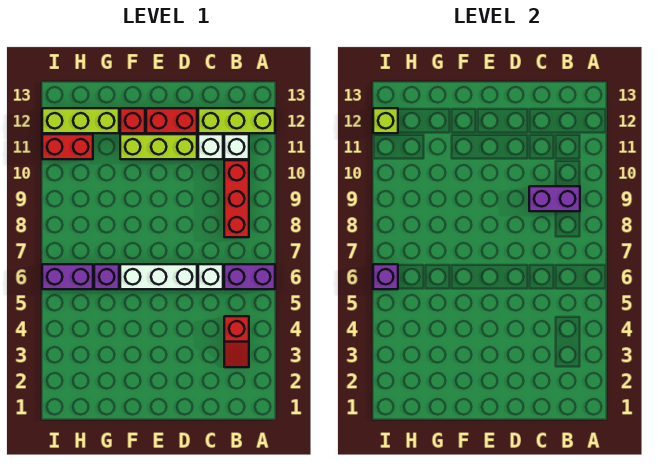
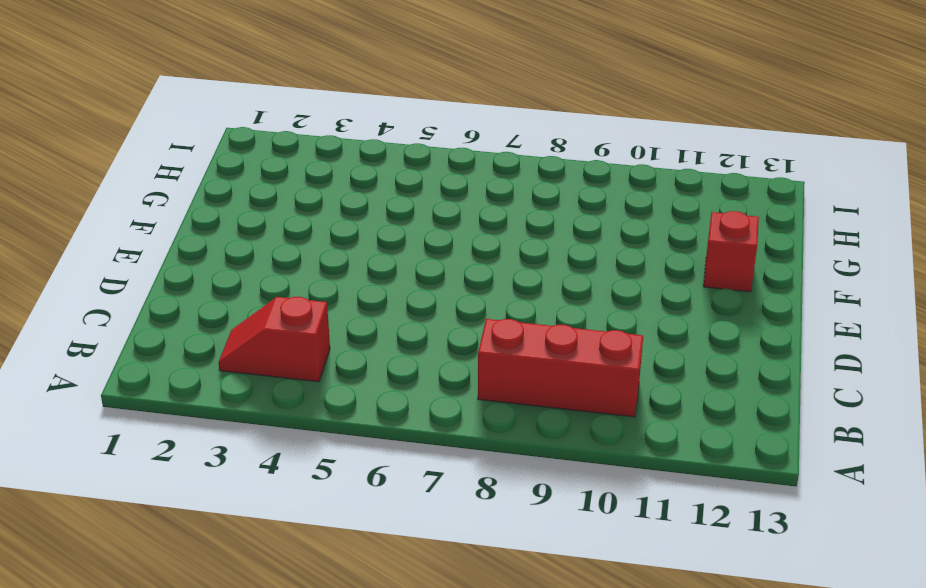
none -> purple 1x2 brick [224,264,275,289]
none -> lime 1x3 brick [198,108,275,133]
none -> white 1x1 brick [224,134,249,159]

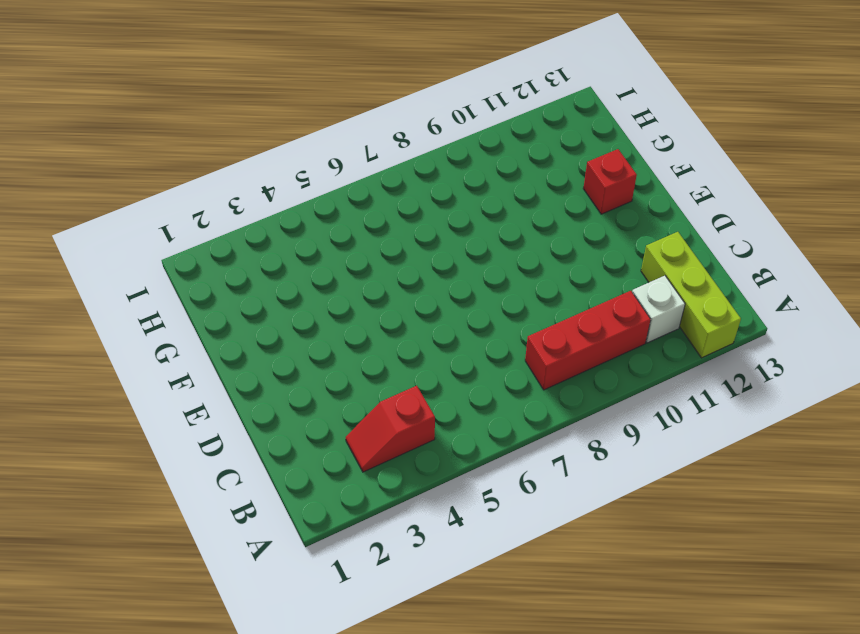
none -> purple 1x2 brick [224,264,275,289]
none -> white 1x1 brick [198,264,223,289]
none -> white 1x1 brick [198,134,223,159]

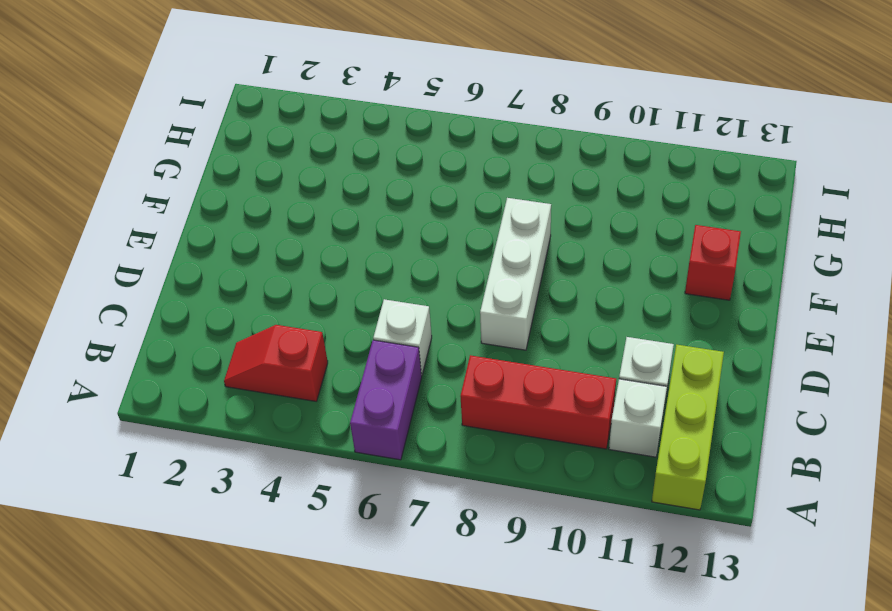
white 1x3 brick [480,198,551,350] -> white 1x3 brick moved to [120,264,197,289]
none -> lime 1x3 brick [120,134,197,159]
none -> red 1x2 brick [146,108,197,133]
none -> purple 1x1 brick [94,264,119,289]

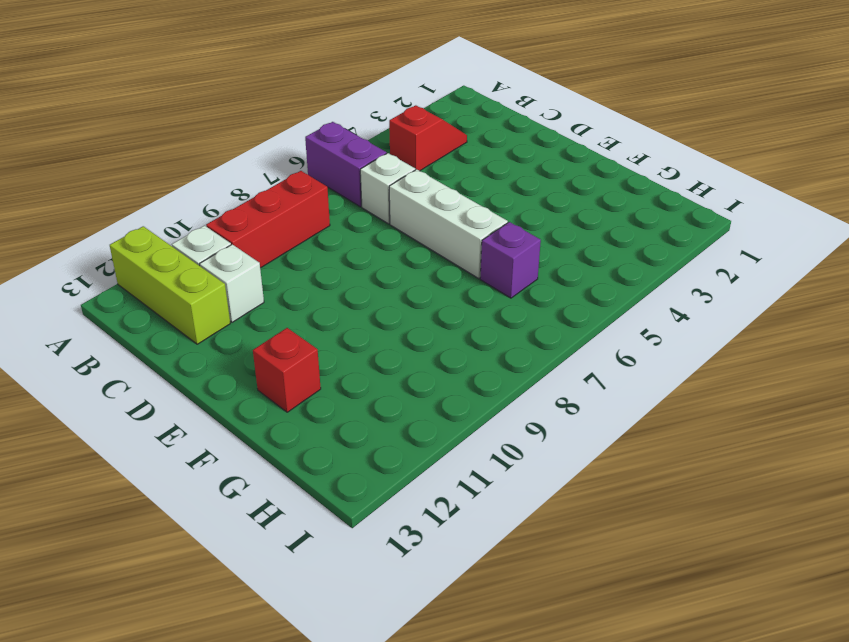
none -> lime 1x3 brick [120,134,197,159]
none -> red 1x2 brick [146,108,197,133]
none -> lime 1x3 brick [42,108,119,133]

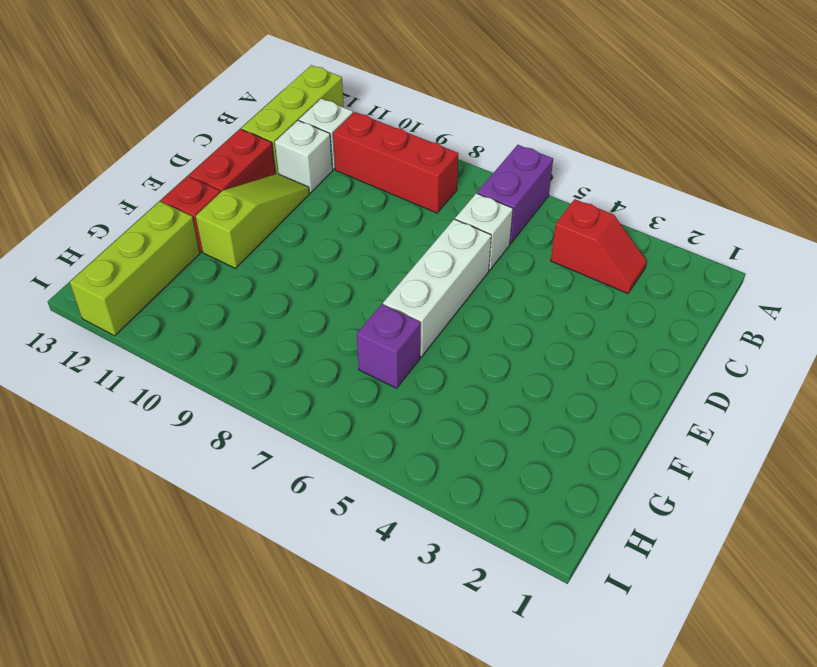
lime 1x3 slope [196,174,310,268] -> lime 1x3 brick [120,134,197,159]
none -> purple 1x2 brick [42,264,93,289]
none -> red 1x2 brick [42,134,93,159]
none -> purple 1x2 brick [529,186,580,211]

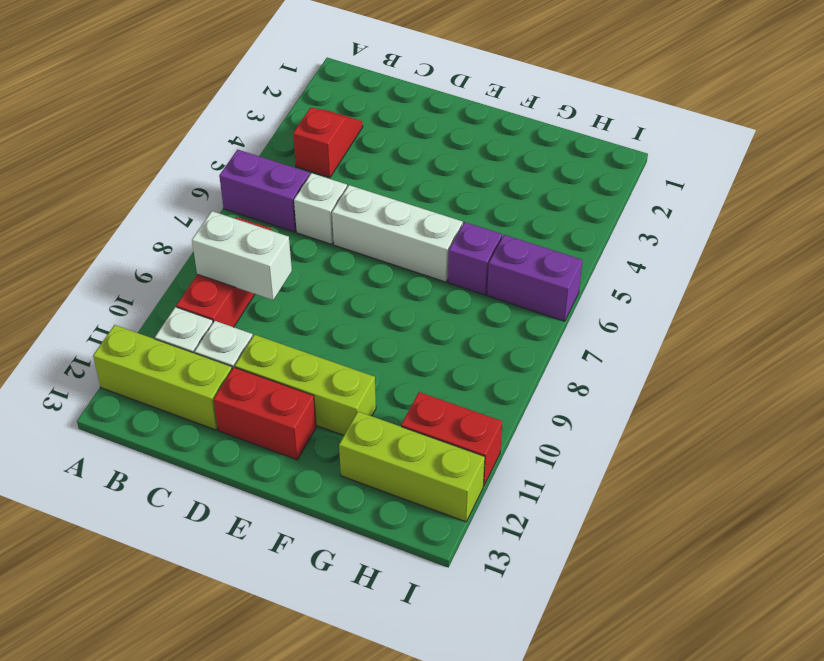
white 1x2 brick [192,211,292,300] -> purple 1x2 brick [529,186,580,211]
none -> red 1x1 brick [120,108,145,133]
none -> purple 1x1 brick [373,264,398,289]
none -> lime 1x1 brick [373,108,398,133]

